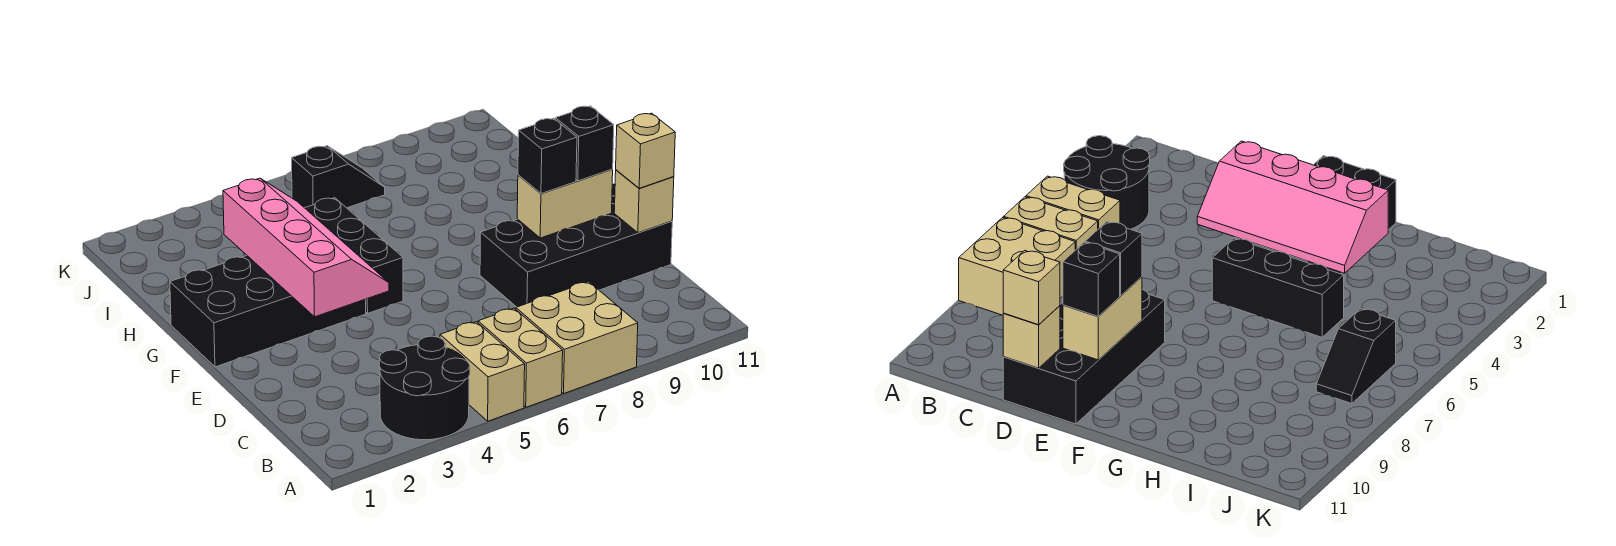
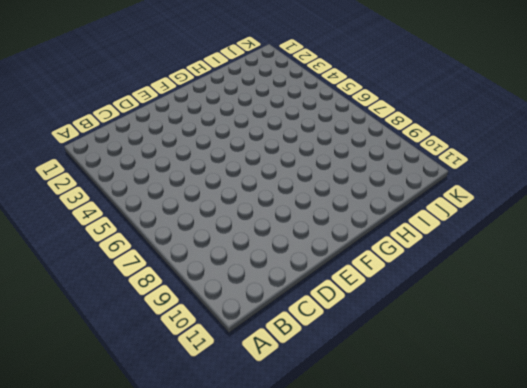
none -> black 2x2 round brick [379,336,470,440]
none -> tan 1x2 brick [440,322,525,421]
none -> tan 1x2 brick [478,308,563,407]

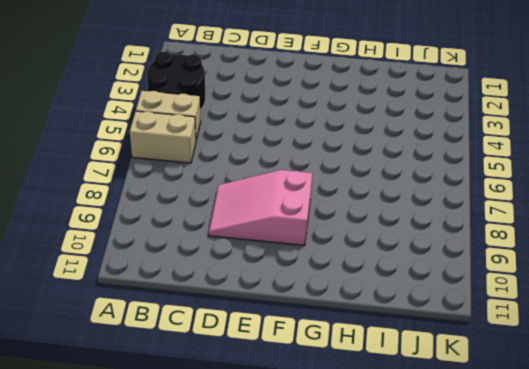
pink 2x3 slope [209,170,312,246] -> black 2x4 brick [480,183,672,307]
none -> tan 2x2 brick [516,282,638,393]
none -> black 2x4 brick [170,255,366,367]
none -> black 1x3 brick [305,198,403,313]

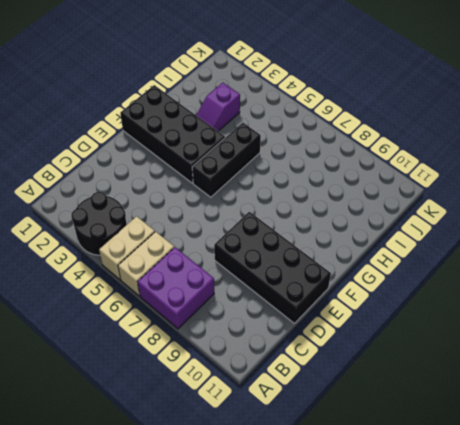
purple 2x2 brick [137,247,214,329] -> tan 2x2 brick [516,282,638,393]
purple 1x2 slope [196,83,240,131] -> none
none -> black 1x2 slope [292,146,385,208]
none -> tan 1x1 brick [614,170,674,233]
none -> pink 2x4 slope [223,178,389,317]

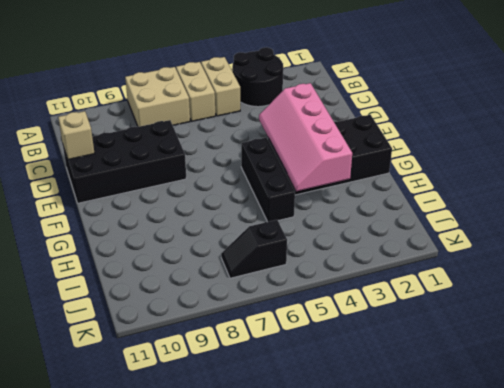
none -> tan 1x2 brick [517,169,613,238]
none -> tan 1x1 brick [616,113,675,188]
none -> black 1x1 brick [518,118,577,194]

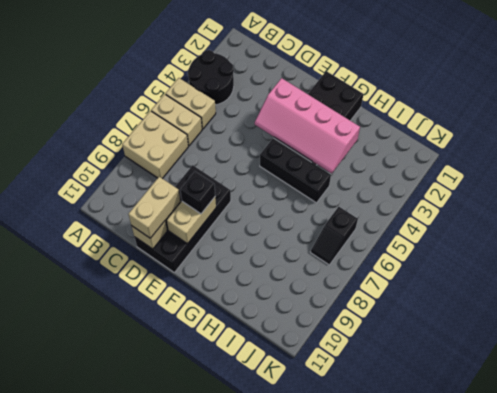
tan 1x2 brick [128,177,180,238] -> tan 1x1 brick [616,113,675,188]
none -> black 1x1 brick [555,106,614,181]

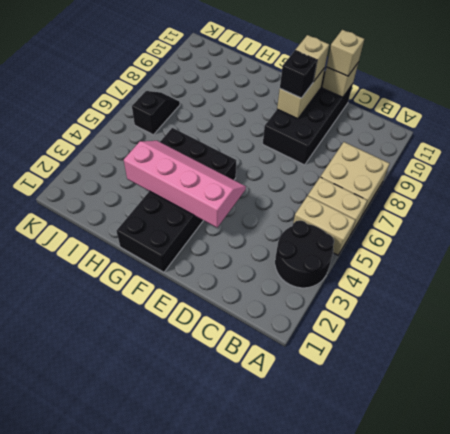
tan 1x1 brick [295,35,329,82] -> black 1x1 brick [555,106,614,181]

